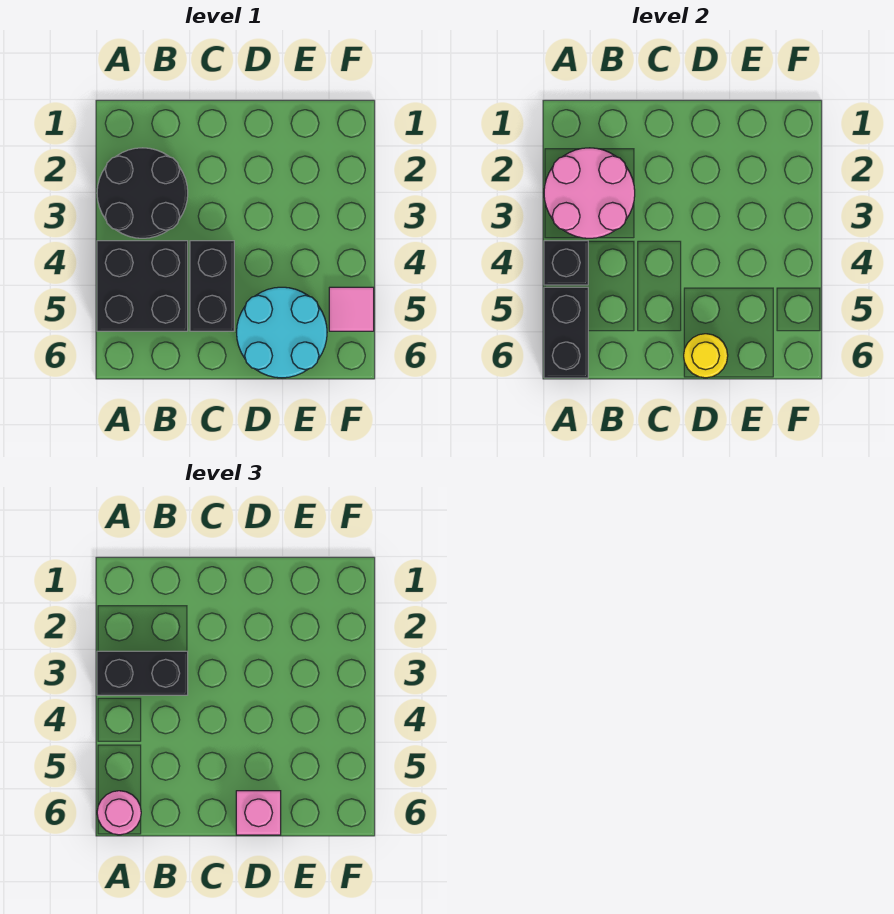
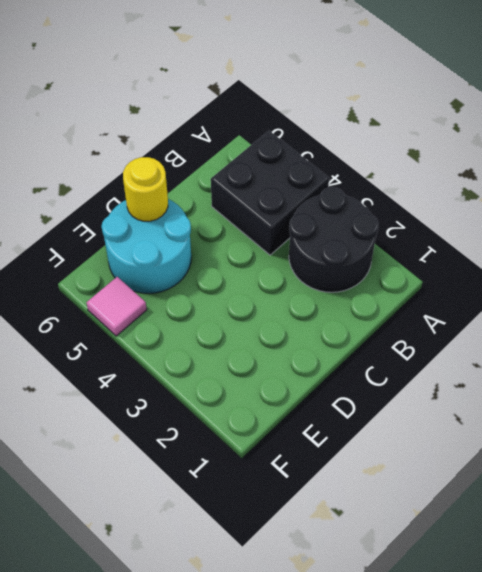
none -> black 1x2 brick [190,241,234,331]
none -> pink 2x2 round brick [544,148,635,238]
none -> black 1x1 brick [544,241,588,285]

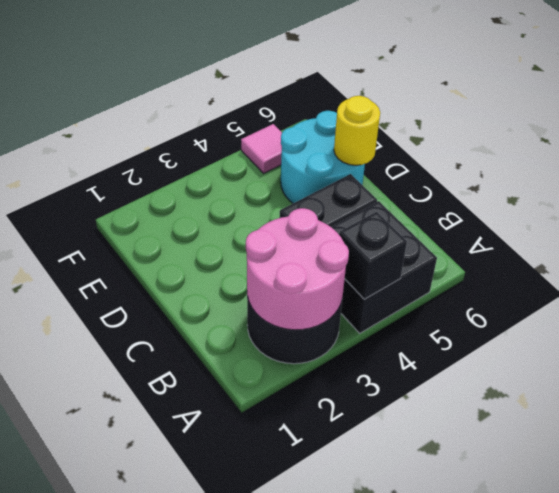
none -> black 1x2 brick [544,287,588,378]
none -> black 1x2 brick [97,651,188,695]
none -> pink 1x1 round brick [97,791,141,835]

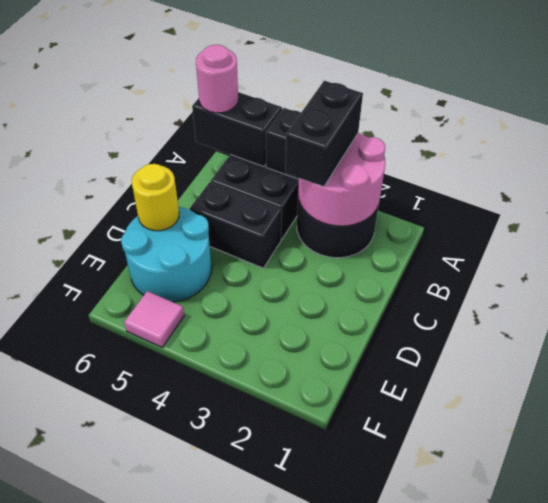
none -> pink 1x1 brick [236,791,281,835]

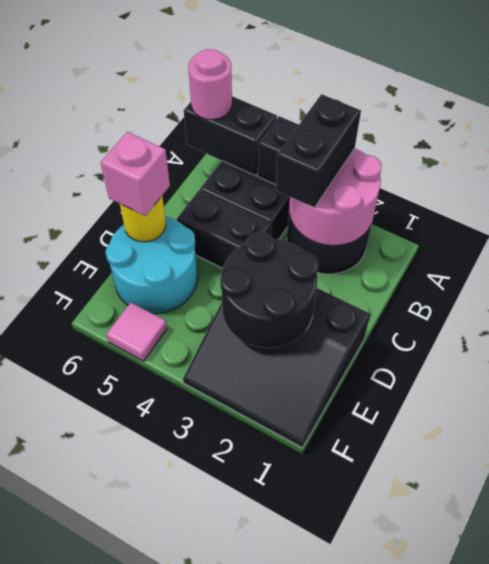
black 3x3 slope [183,288,370,447] -> none
black 2x2 round brick [220,232,318,348] -> none

